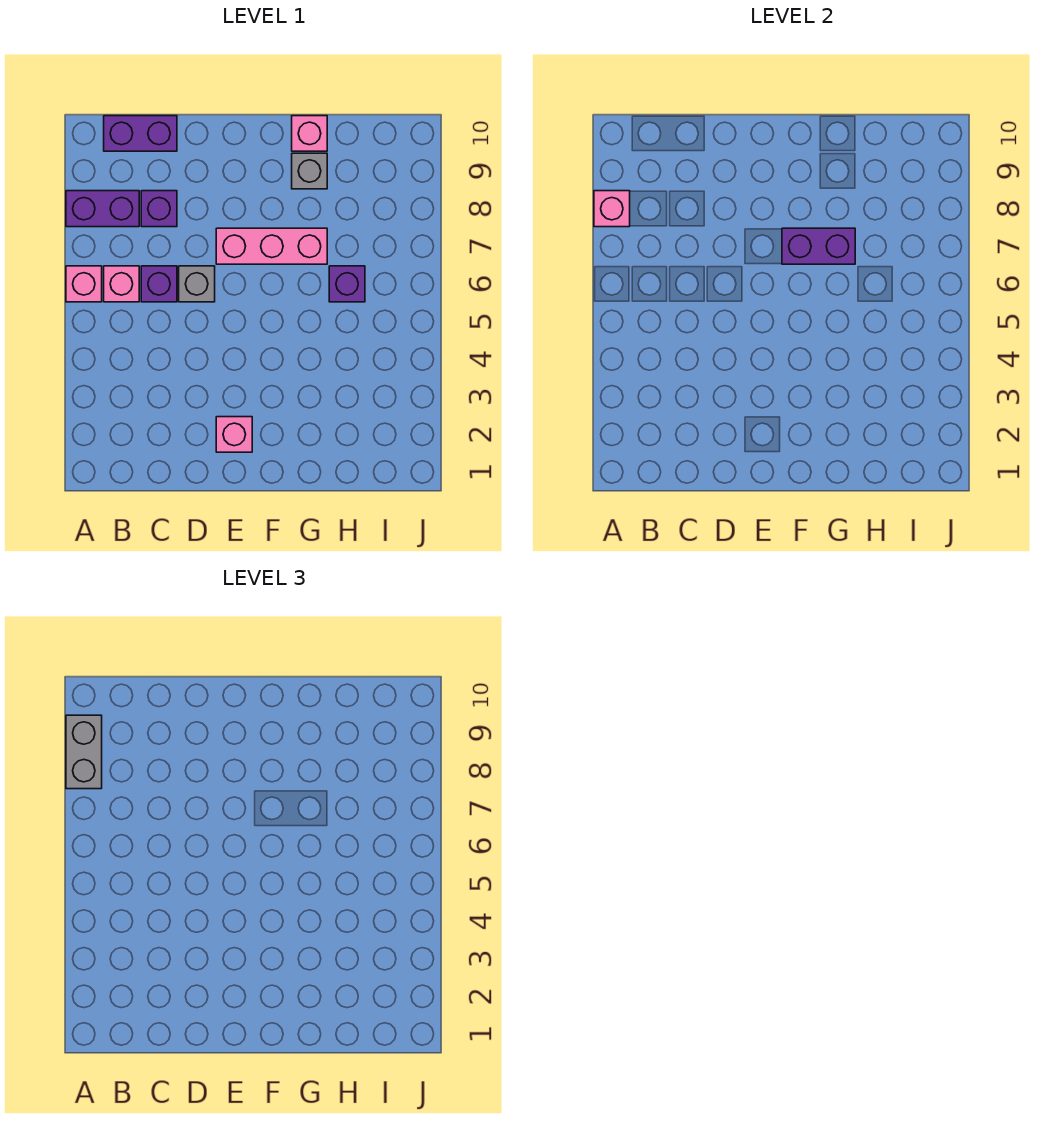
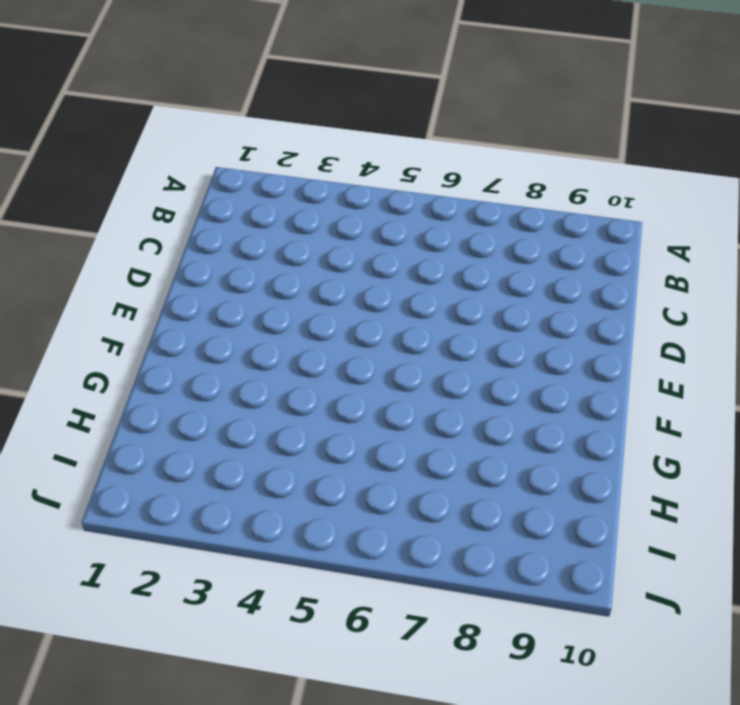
none -> pink 1x1 brick [66,266,102,302]
none -> purple 1x2 brick [66,191,139,227]
none -> pink 1x1 brick [104,266,139,302]

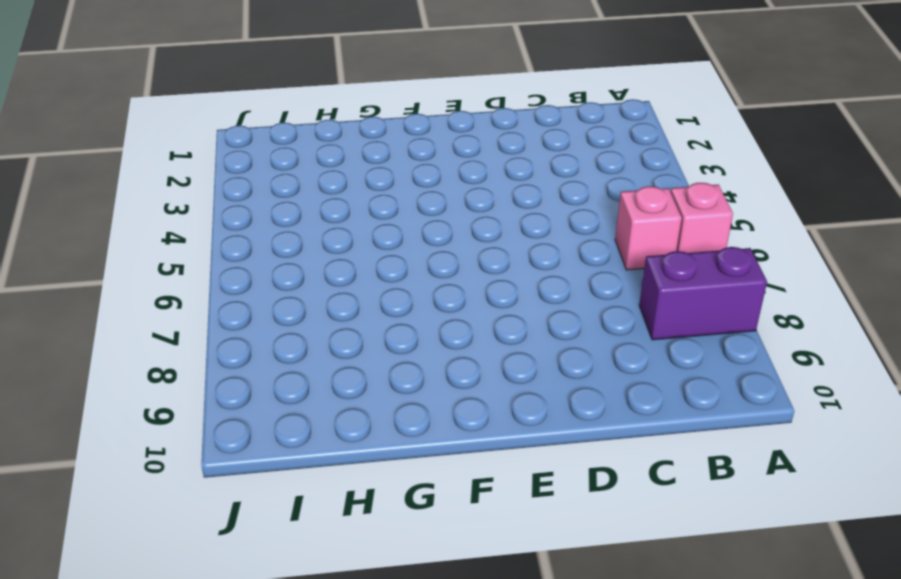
none -> purple 1x2 brick [104,116,177,151]
none -> purple 1x1 brick [141,266,177,302]
none -> purple 1x1 brick [141,191,177,227]

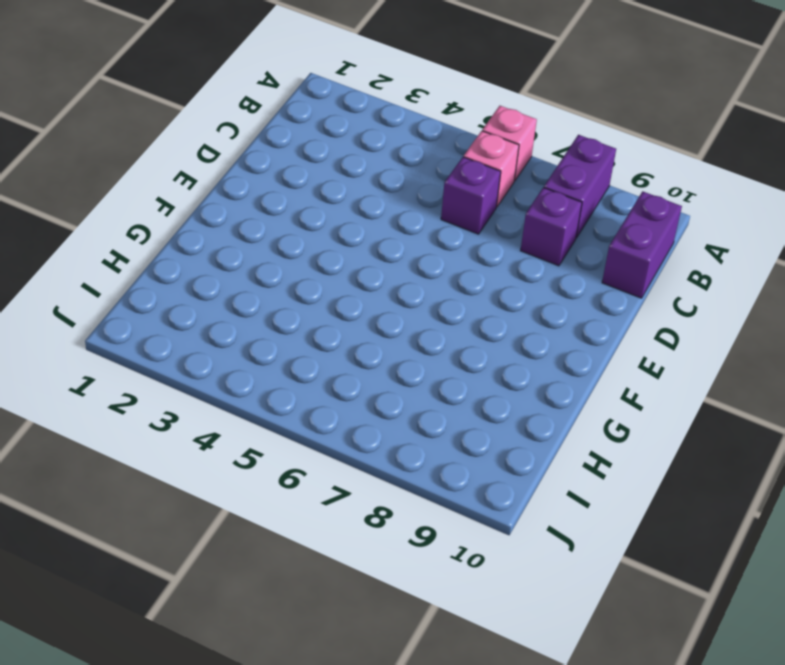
none -> grey 1x1 brick [179,266,215,302]
none -> pink 1x1 brick [216,417,252,452]
none -> pink 1x3 brick [216,228,327,264]

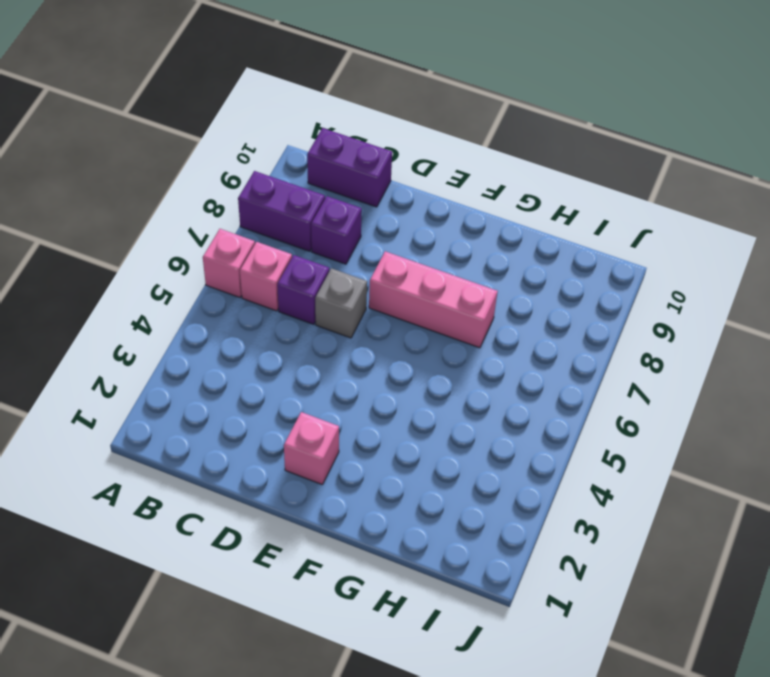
none -> grey 1x1 brick [292,153,327,189]
none -> pink 1x1 brick [292,116,327,151]
none -> purple 1x1 brick [329,266,365,302]

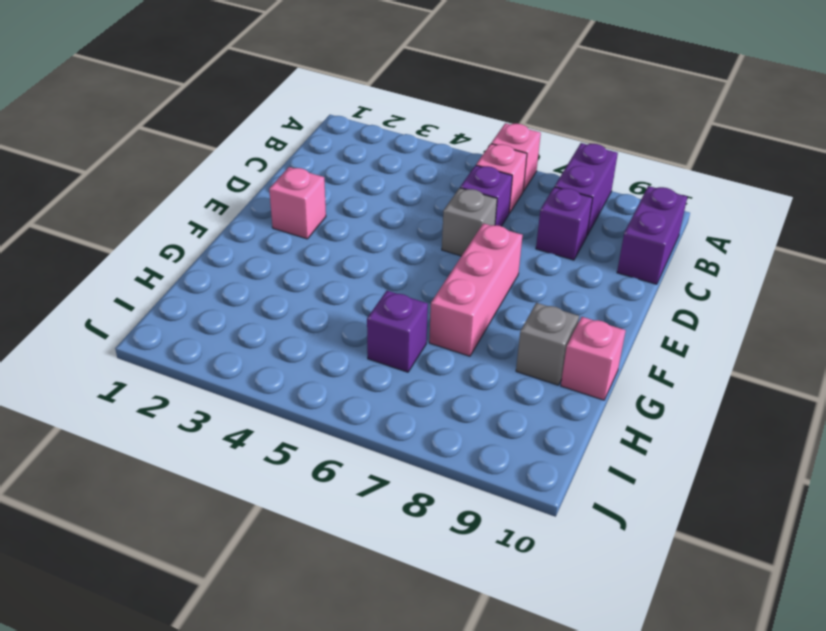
none -> pink 1x1 brick [594,191,630,227]
none -> purple 1x2 brick [782,228,855,264]
none -> grey 1x2 brick [66,715,102,789]

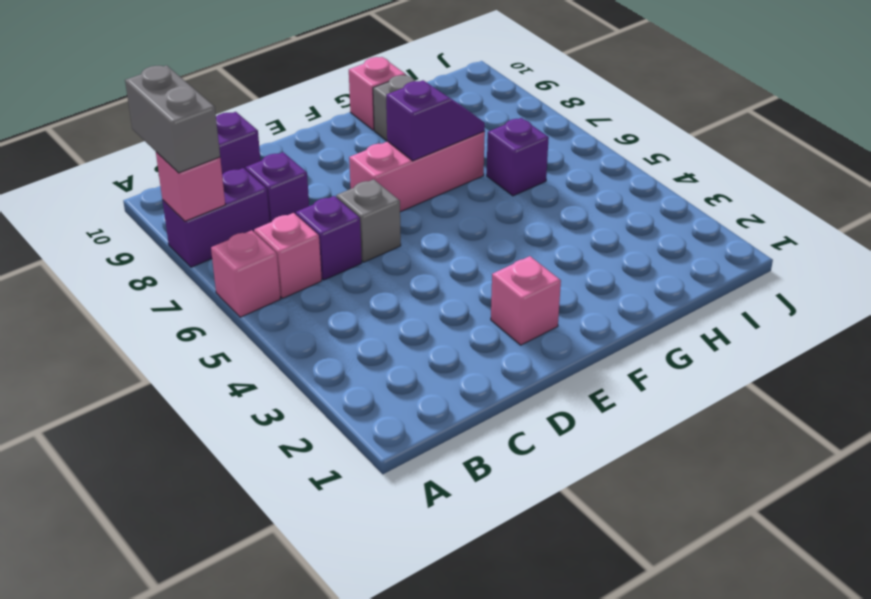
purple 1x2 slope [386,80,485,161] -> purple 1x2 brick [782,228,855,264]

